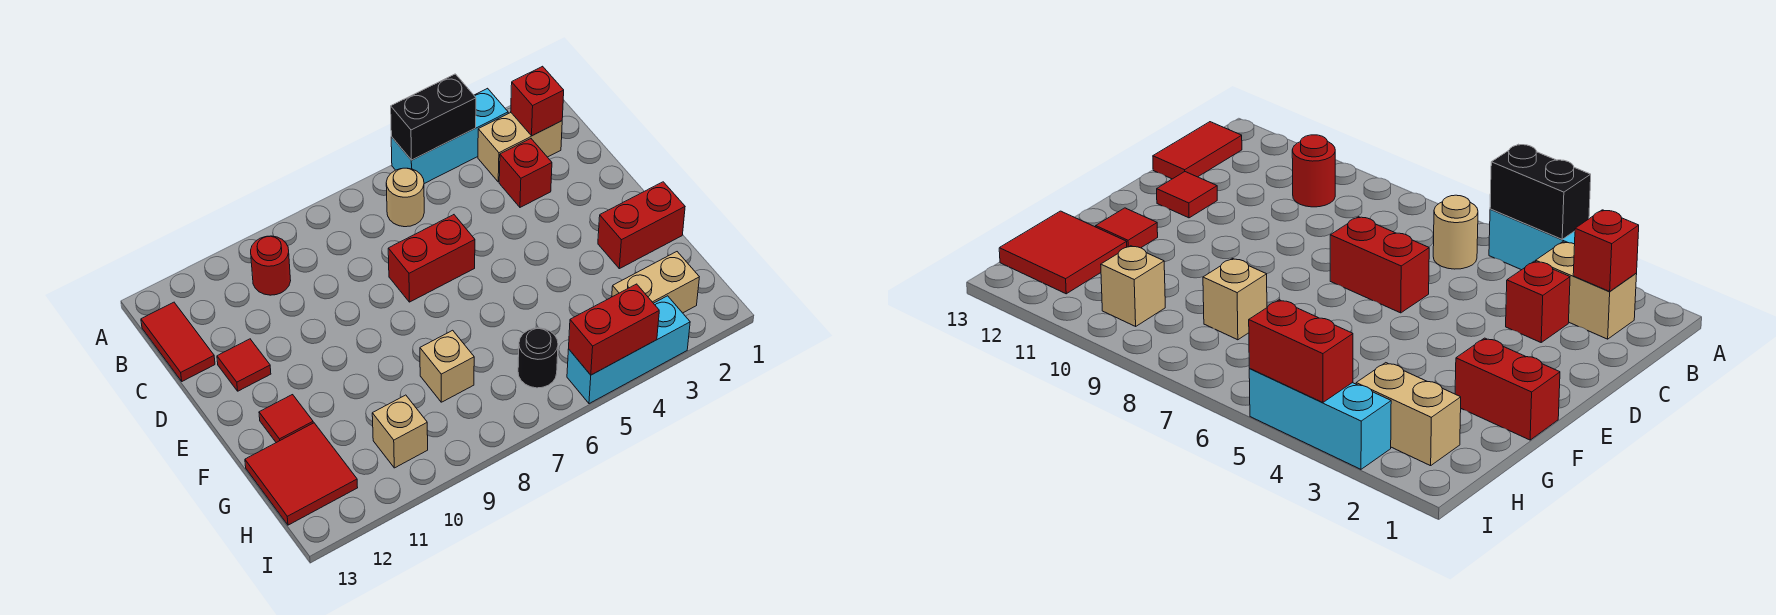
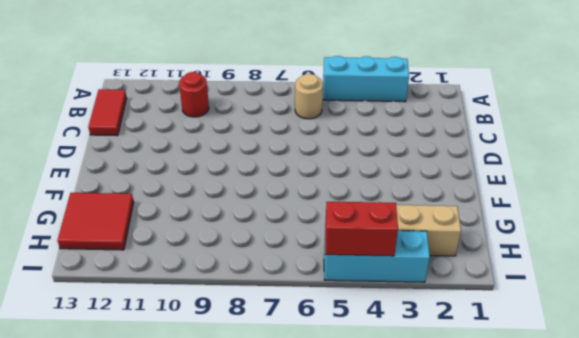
none -> tan 1x2 brick [478,113,562,182]
none -> red 1x1 brick [499,139,552,207]
none -> red 1x2 brick [388,215,475,302]

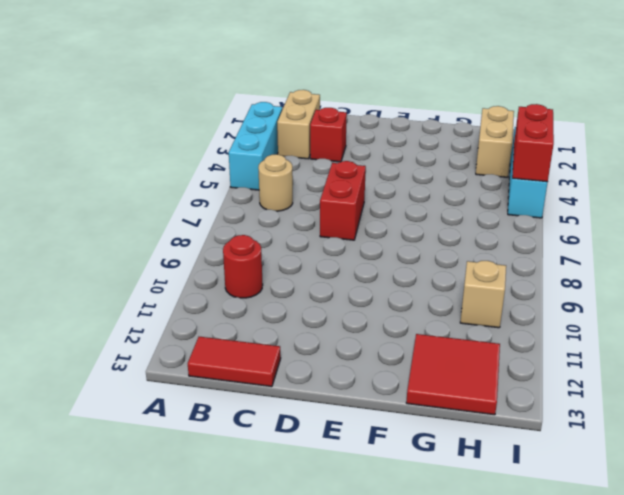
none -> red 1x1 tile [217,339,271,391]
none -> red 1x2 brick [598,182,685,269]
none -> red 1x1 tile [259,395,313,443]

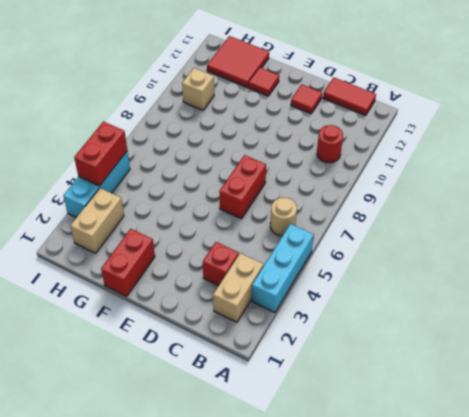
none -> tan 1x1 brick [420,330,474,402]
none -> black 1x1 round brick [518,328,558,388]
none -> black 1x2 brick [391,74,476,160]

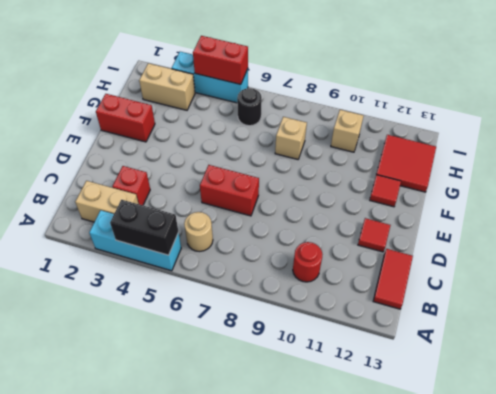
none -> red 1x1 brick [511,66,564,136]

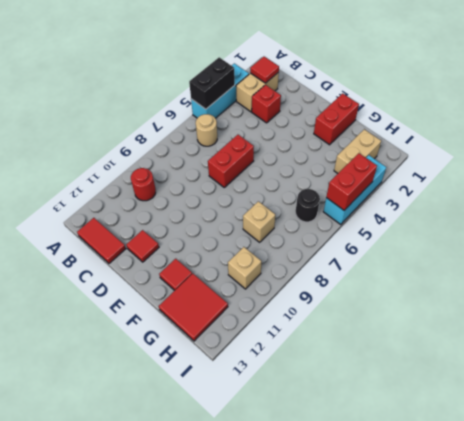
red 1x1 tile [250,57,279,83] -> red 1x1 brick [511,66,564,136]

